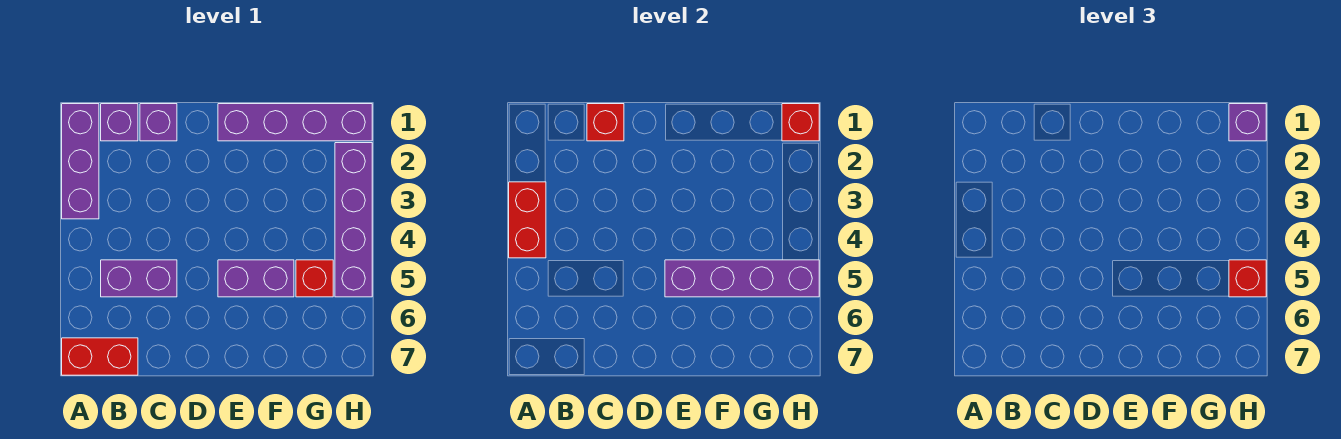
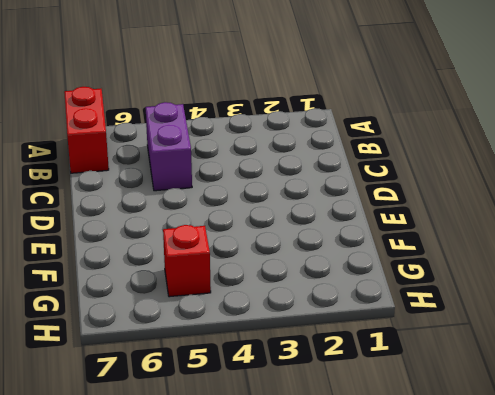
none -> purple 1x3 brick [62,104,99,219]
none -> purple 1x1 brick [101,104,138,141]
none -> purple 1x1 brick [140,104,177,141]

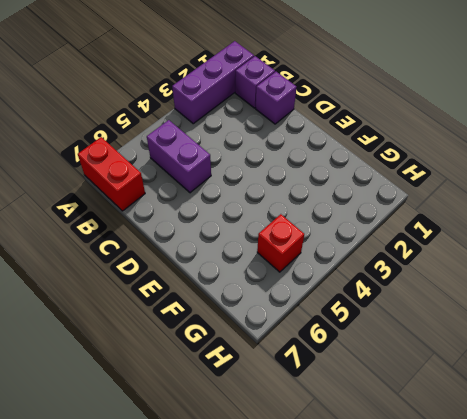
none -> purple 1x4 brick [218,104,372,141]
none -> purple 1x2 brick [218,260,294,297]
none -> purple 1x4 brick [335,143,372,297]

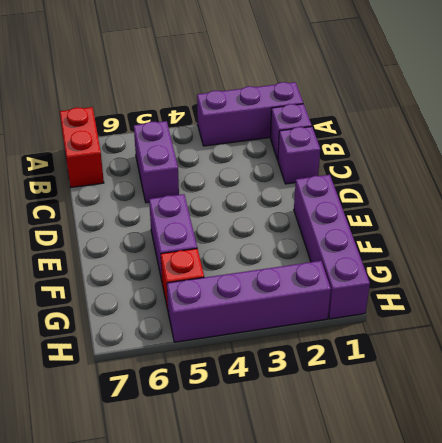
none -> red 1x2 brick [509,182,546,258]
none -> red 1x1 brick [587,104,624,141]
none -> purple 1x4 brick [665,260,819,297]

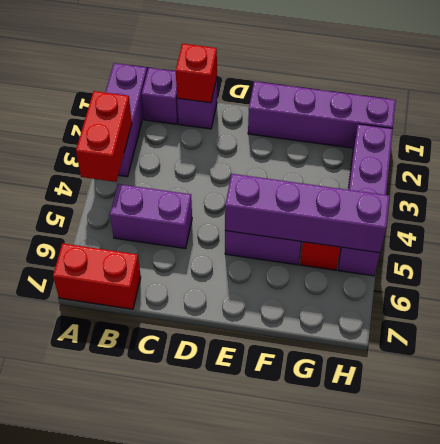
none -> red 1x1 brick [782,104,819,141]
none -> purple 1x1 brick [1229,104,1266,141]
none -> red 1x1 brick [1229,260,1266,297]

